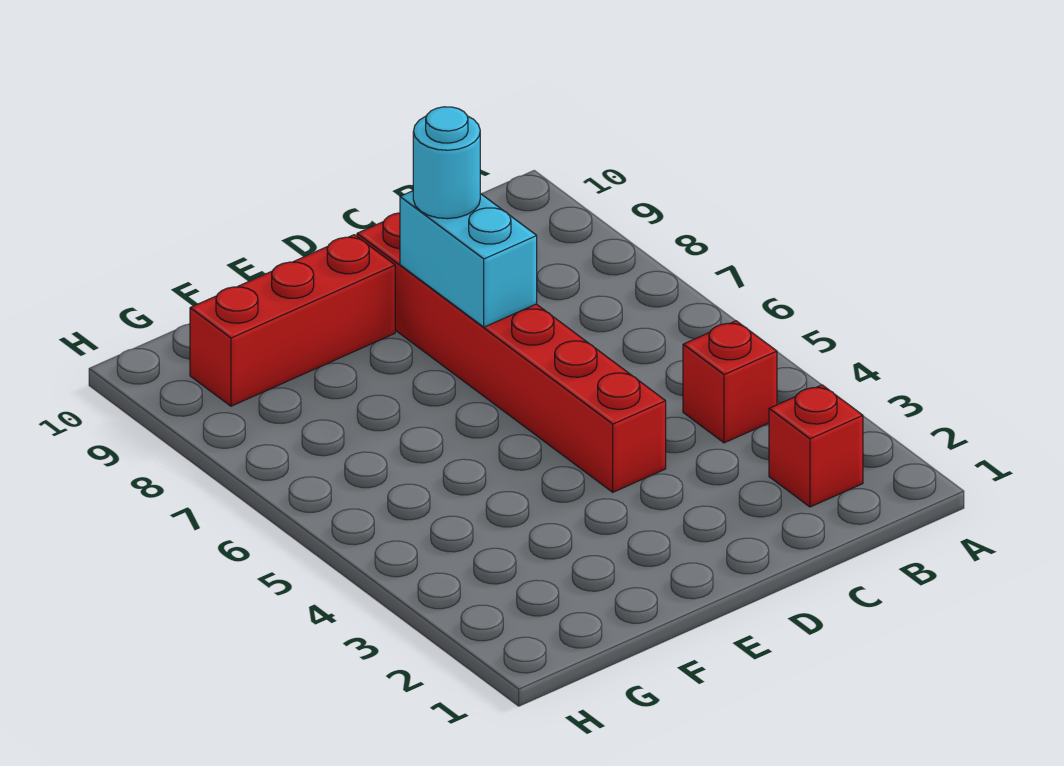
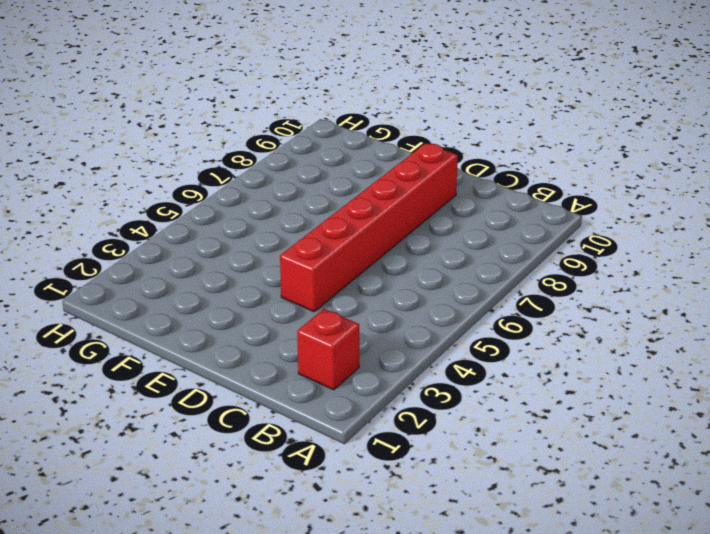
none -> red 1x1 brick [683,321,777,443]
none -> red 1x3 brick [190,235,395,406]

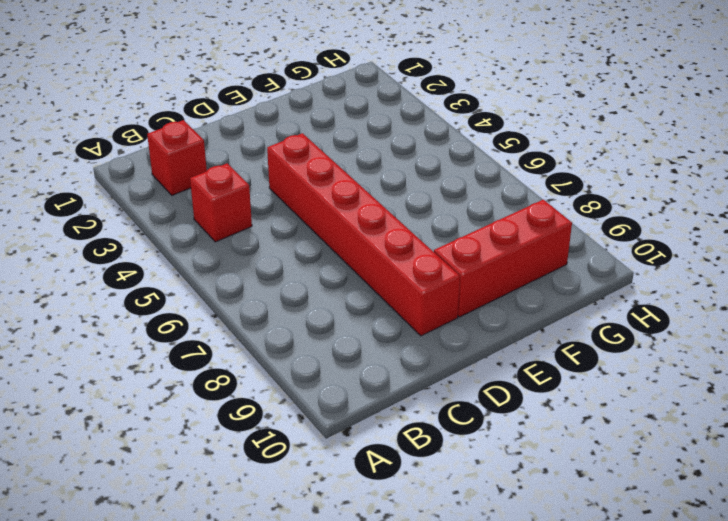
none -> cyan 1x2 brick [400,191,537,327]
none -> cyan 1x1 round brick [413,107,480,219]

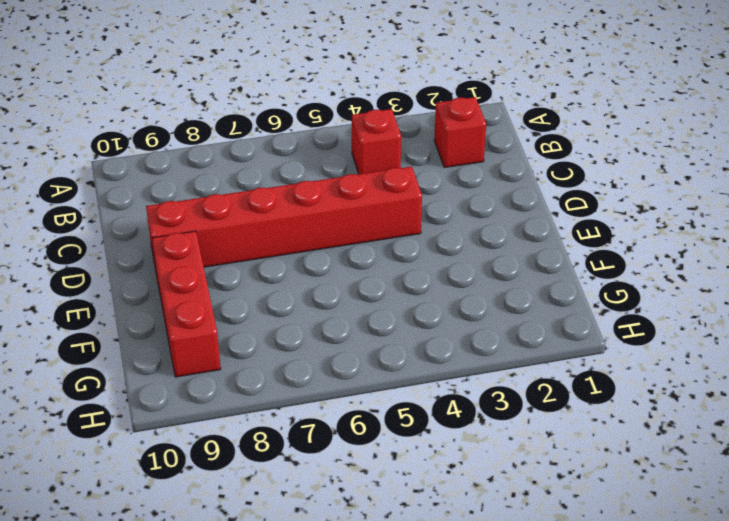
none -> cyan 1x2 brick [400,191,537,327]
none -> cyan 1x1 round brick [413,107,480,219]

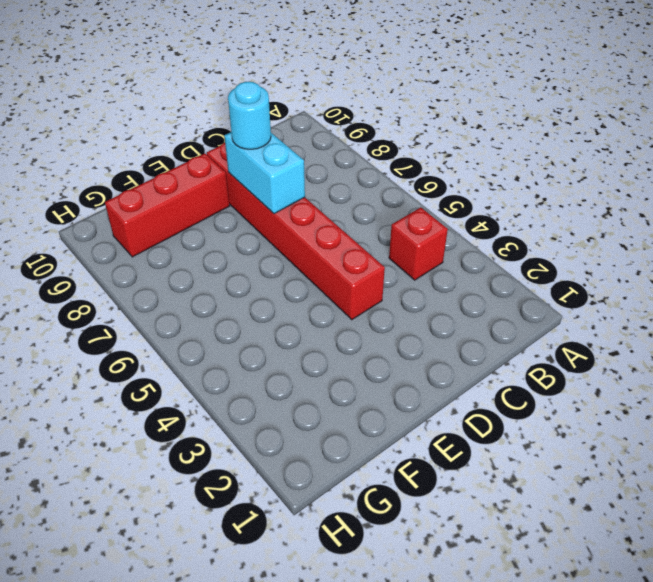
none -> red 1x1 brick [769,385,863,507]

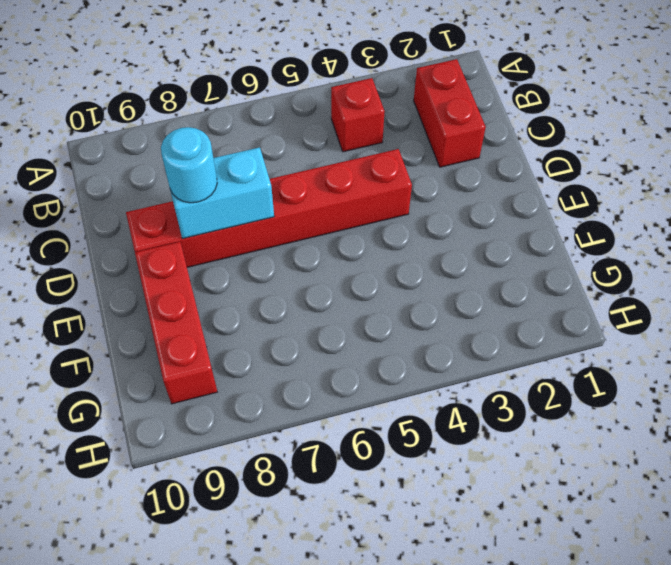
red 1x2 brick [414,59,486,167] -> red 1x1 brick [769,385,863,507]

